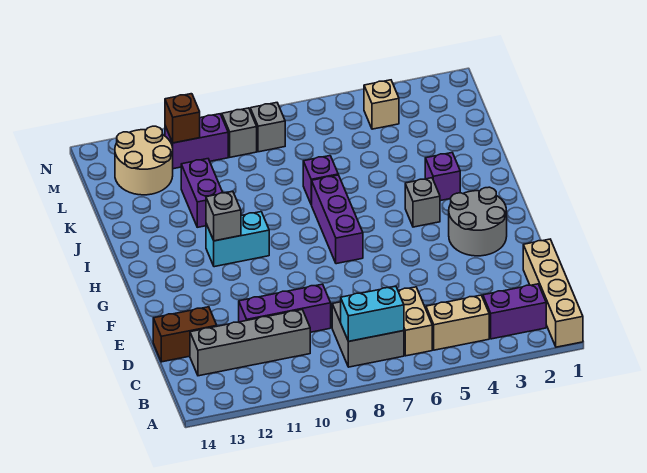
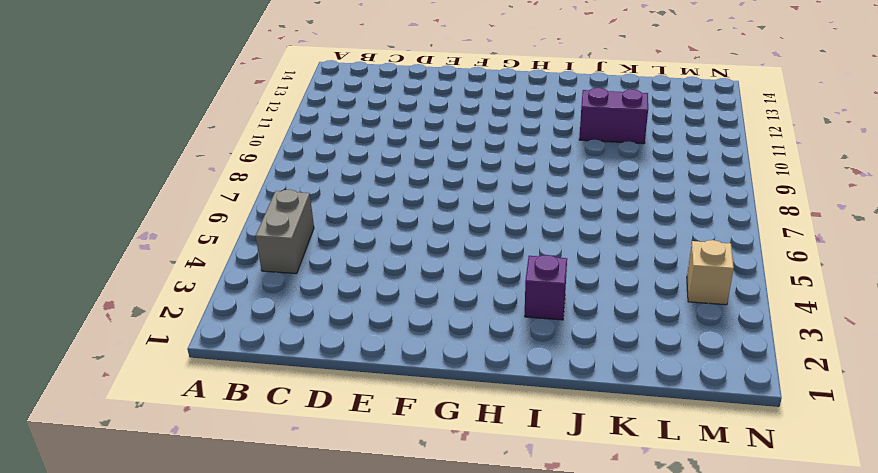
grey 1x2 brick [256,189,314,274] -> tan 1x2 brick [426,295,489,350]
none -> tan 1x4 brick [523,239,583,347]
none -> purple 1x2 brick [483,284,546,339]
none -> tan 1x2 brick [398,287,432,356]

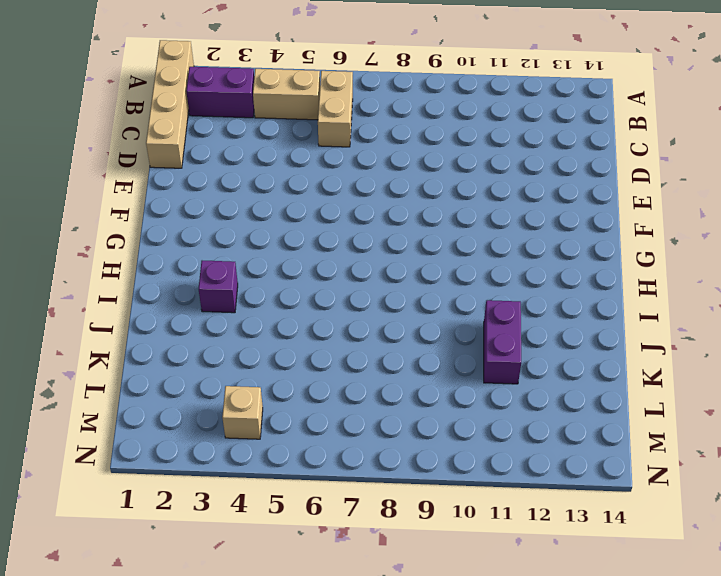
none -> grey 2x2 brick [332,302,404,367]
none -> grey 1x4 brick [190,310,310,376]
none -> purple 1x3 brick [239,284,331,332]

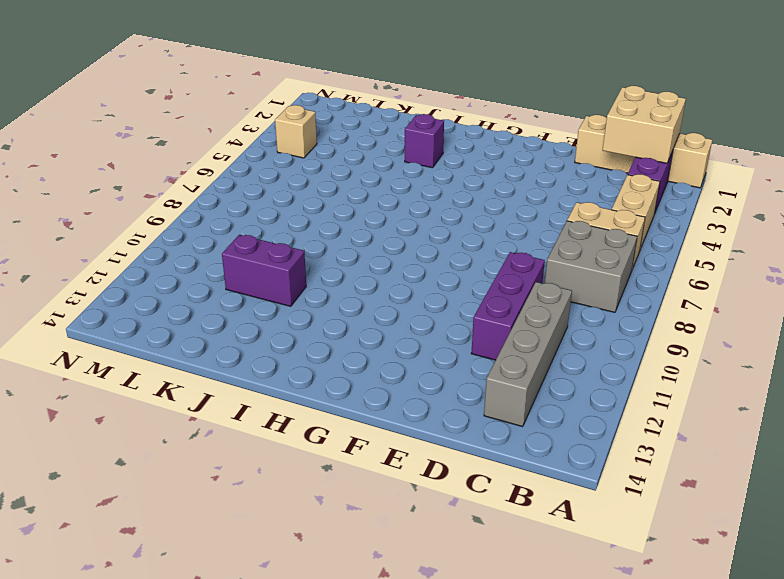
tan 2x2 brick [603,86,686,163] -> none
none -> brown 1x2 brick [153,307,217,362]
none -> grey 2x2 round brick [449,187,507,256]
none -> purple 1x3 brick [312,175,363,264]

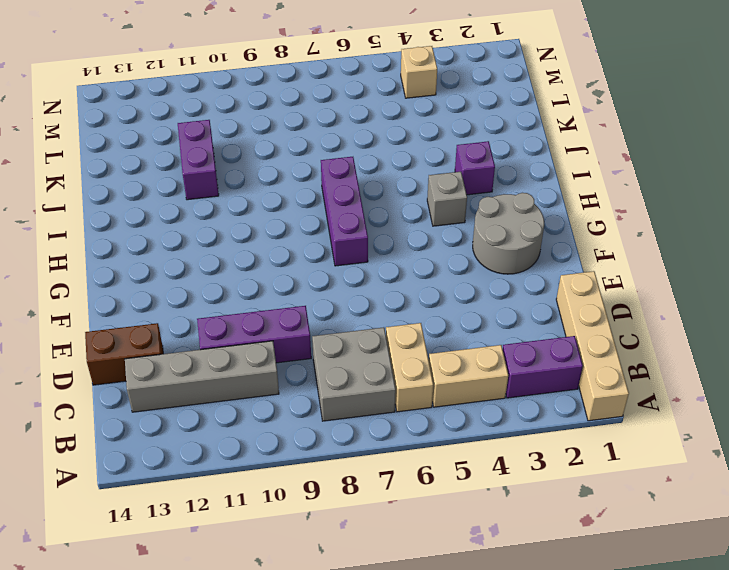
none -> cyan 1x2 brick [206,212,269,267]
none -> purple 1x1 brick [303,156,338,205]
none -> tan 2x2 round brick [115,126,173,195]

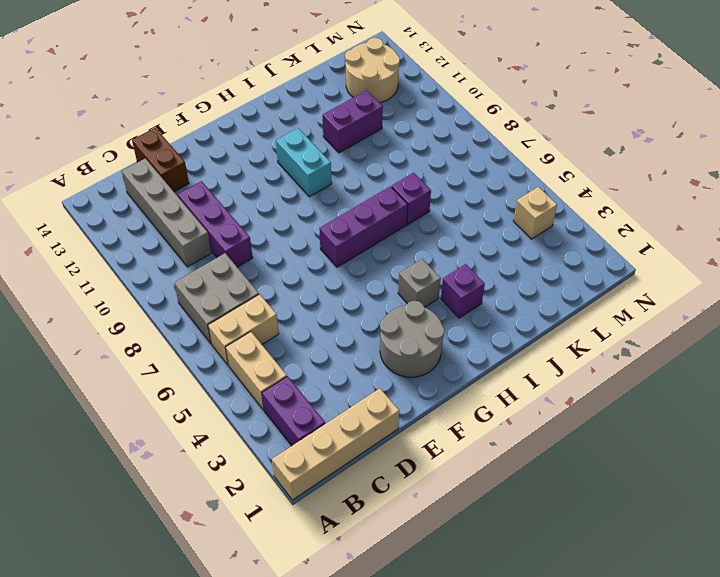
none -> grey 1x1 brick [250,103,285,152]
none -> grey 1x1 brick [222,108,257,157]
none -> purple 1x2 brick [165,114,228,169]

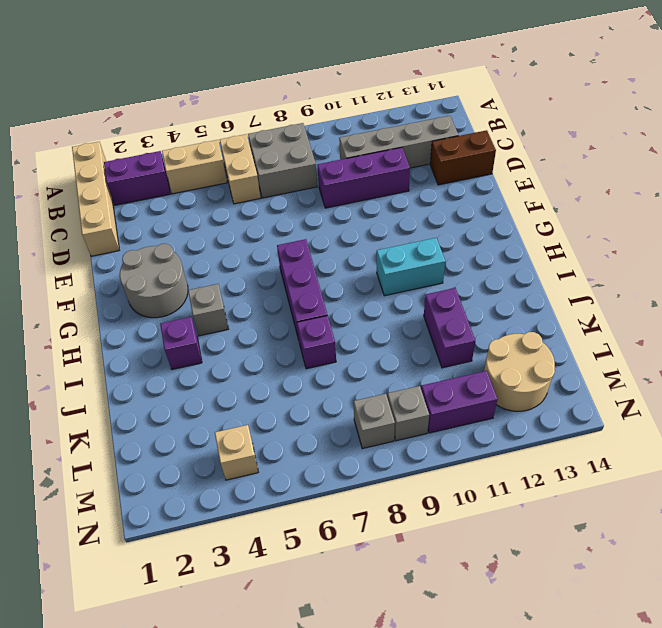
none -> cyan 1x2 brick [341,286,404,341]
none -> grey 1x1 brick [206,191,241,241]
none -> brown 1x1 brick [165,94,200,143]

